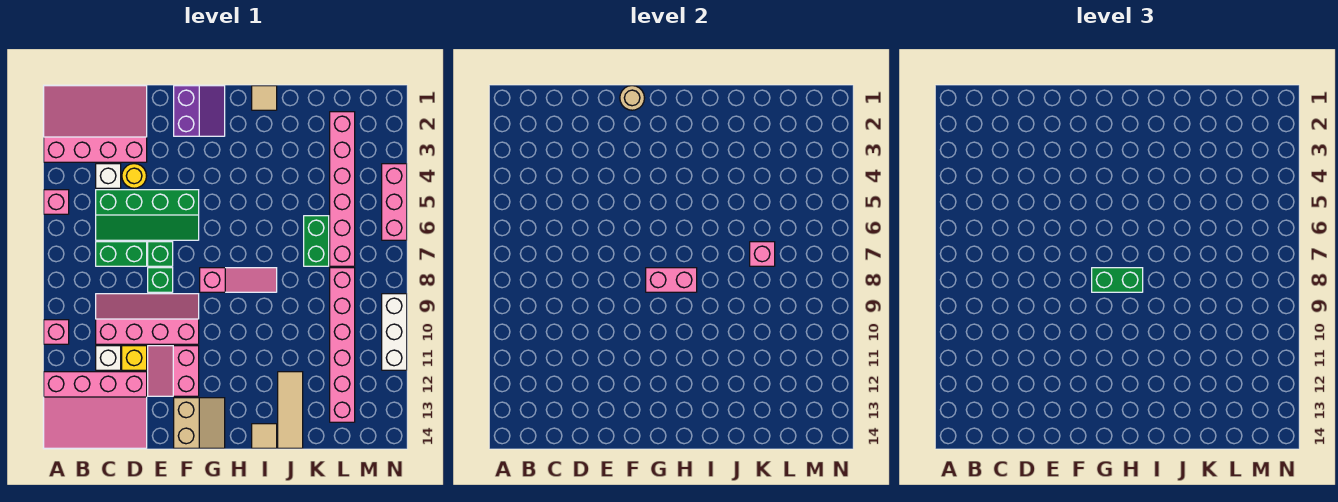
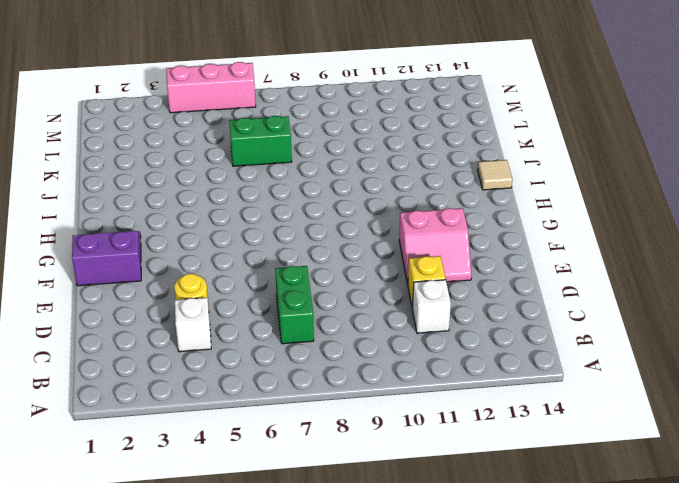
none -> pink 3x4 slope [44,86,147,162]
none -> pink 1x1 brick [44,190,69,214]
none -> pink 1x1 brick [44,320,69,344]

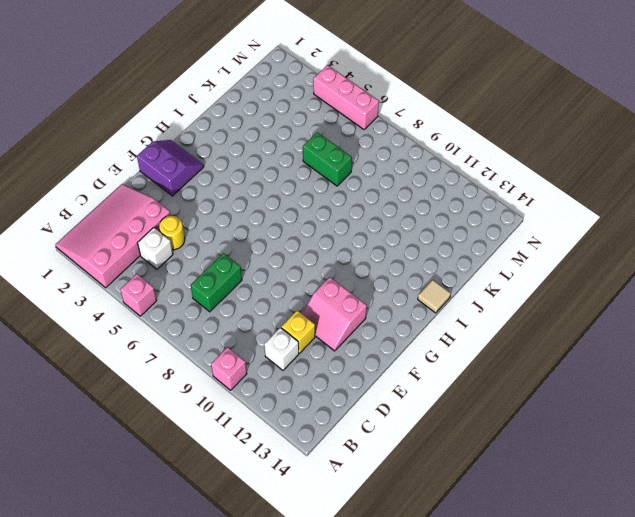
none -> pink 3x4 slope [44,372,147,448]
none -> green 2x4 slope [96,190,199,240]
none -> pink 2x4 slope [96,294,199,344]

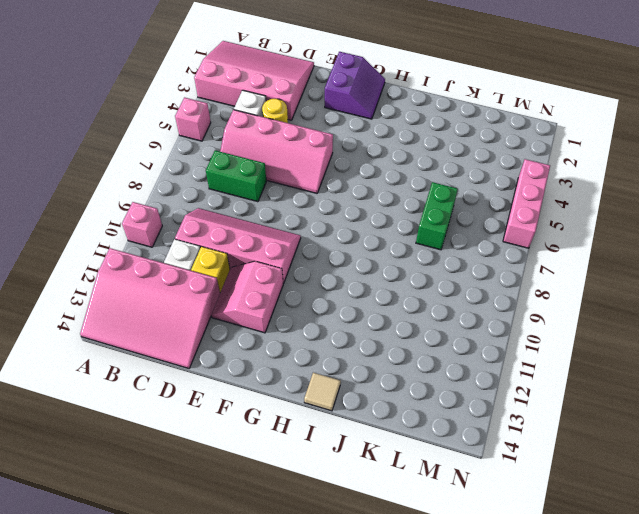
pink 2x4 slope [220,110,333,193] -> green 2x4 slope [96,190,199,240]
none -> green 1x1 brick [148,242,173,266]
none -> green 1x1 brick [148,268,173,292]
none -> tan 2x2 slope [174,398,225,448]

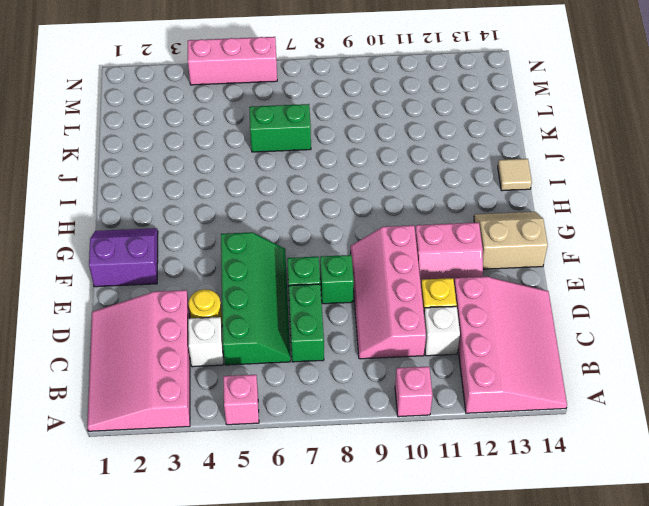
none -> pink 1x3 slope [200,268,277,292]
none -> tan 1x1 tile [252,86,277,110]
none -> tan 1x3 tile [278,372,303,448]

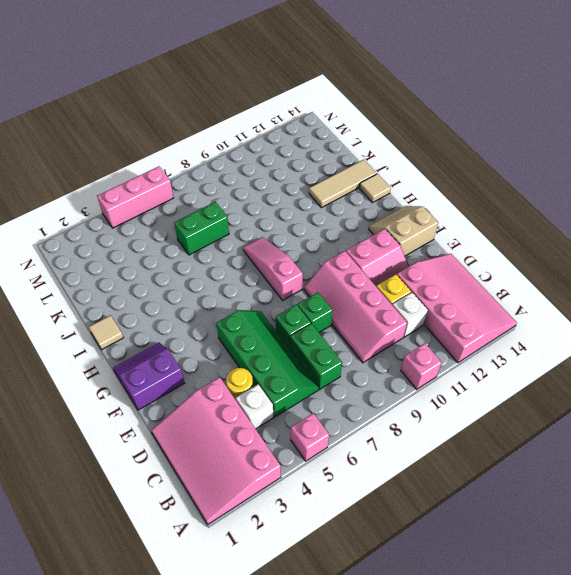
none -> pink 1x6 brick [330,112,355,266]
none -> pink 1x6 brick [330,268,355,422]
none -> white 1x3 brick [382,294,407,370]

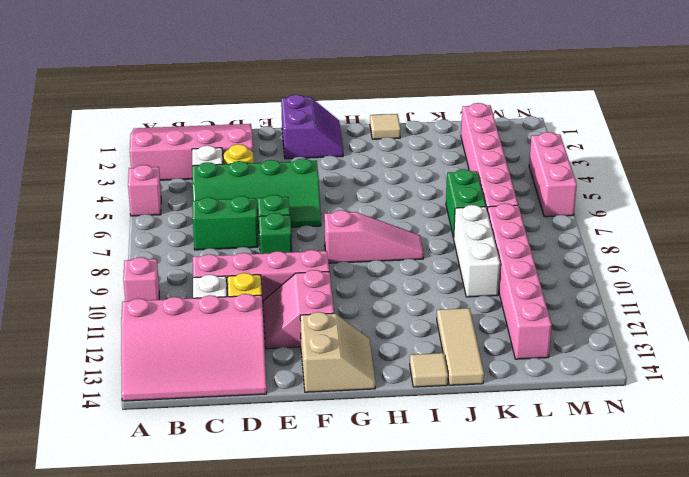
white 1x3 brick [454,205,500,297] -> white 1x3 brick moved to [382,294,407,370]
none -> tan 1x1 round brick [620,86,644,110]
none -> pink 1x2 brick [646,268,697,292]
none -> pink 1x1 brick [750,242,775,266]

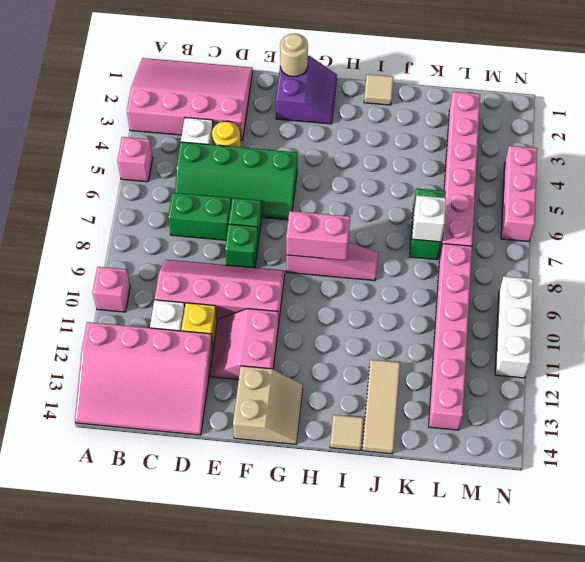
white 1x1 brick [412,195,446,242] -> pink 1x1 brick [750,242,775,266]
none -> green 1x2 brick [1092,268,1143,292]

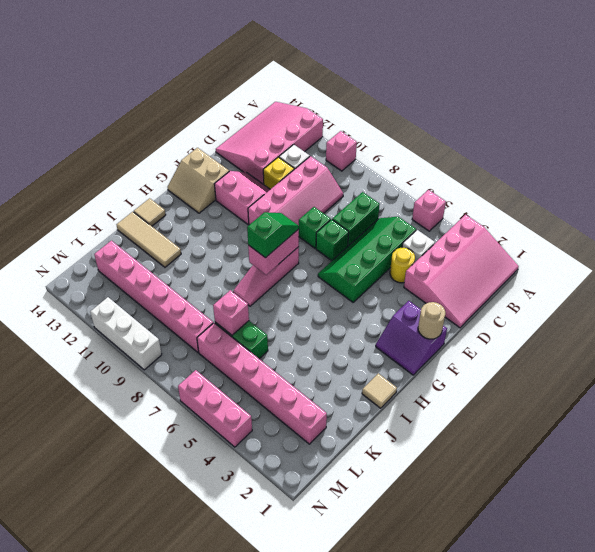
green 1x2 slope [247,212,299,258] -> green 1x2 brick [1092,268,1143,292]

